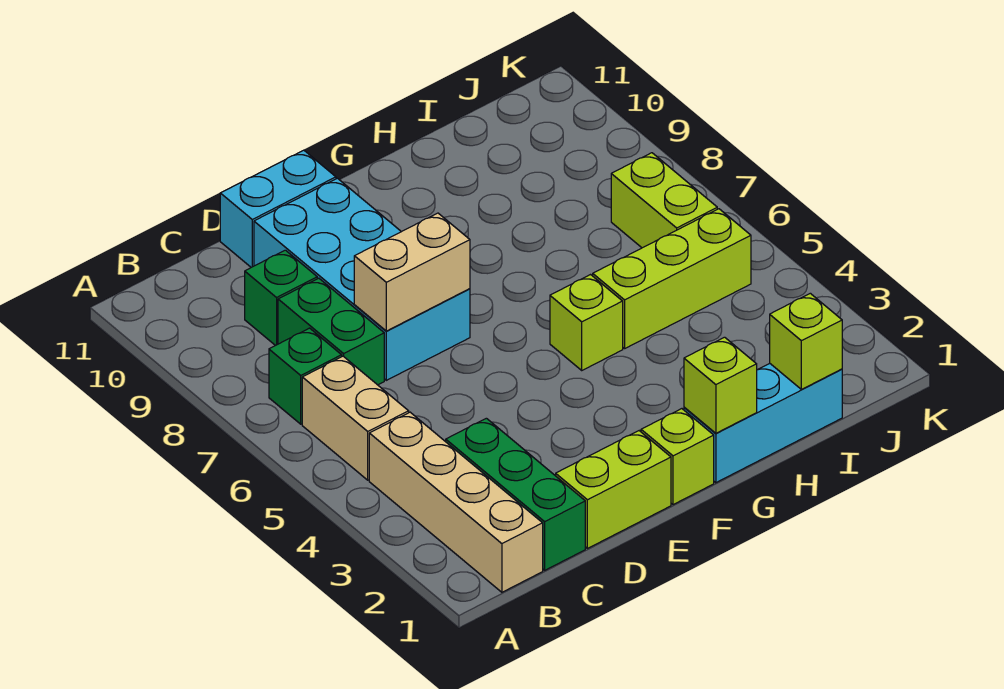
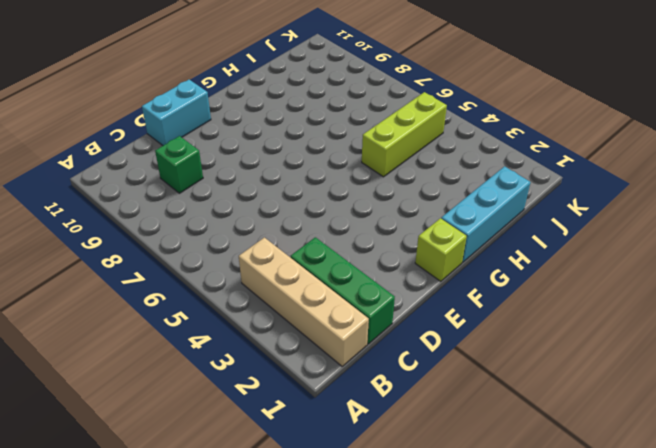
none -> tan 1x2 brick [302,356,409,480]
none -> green 1x1 brick [269,328,342,424]
none -> green 1x2 brick [278,278,384,385]

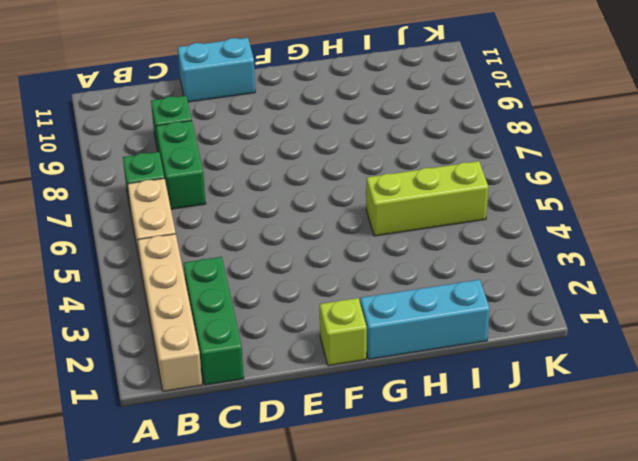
none -> lime 1x2 brick [556,431,671,548]
none -> cyan 2x4 brick [254,178,470,380]
none -> lime 1x1 brick [550,275,623,370]

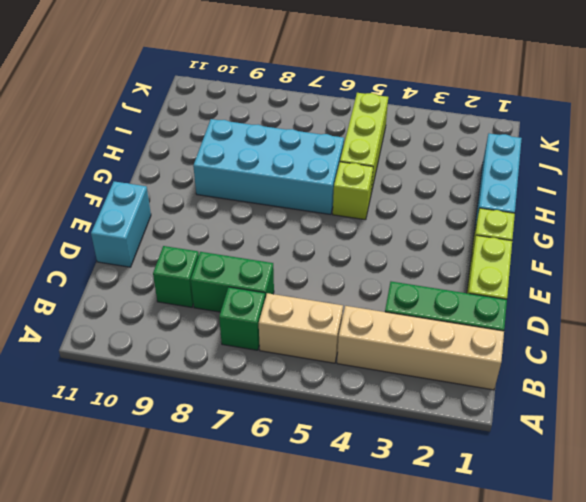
cyan 2x4 brick [193,119,344,215] -> cyan 2x4 brick moved to [254,178,470,380]
none -> lime 1x2 brick [611,153,717,248]
none -> tan 1x2 brick [354,213,470,331]
none -> lime 1x1 brick [684,337,757,433]

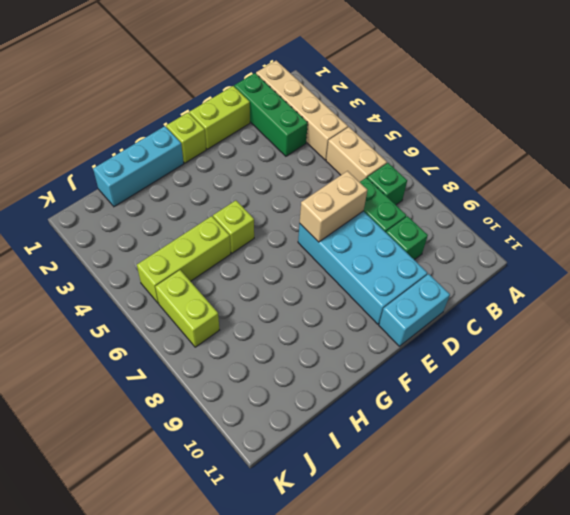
none -> lime 1x1 brick [684,337,757,433]
none -> lime 1x1 brick [770,293,842,389]

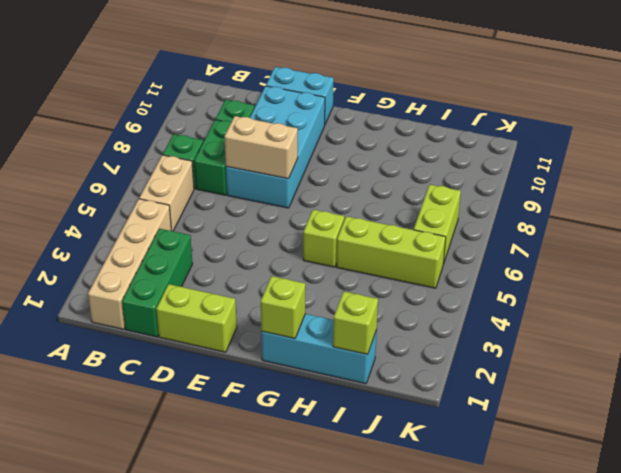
none -> lime 1x1 brick [641,409,714,505]

